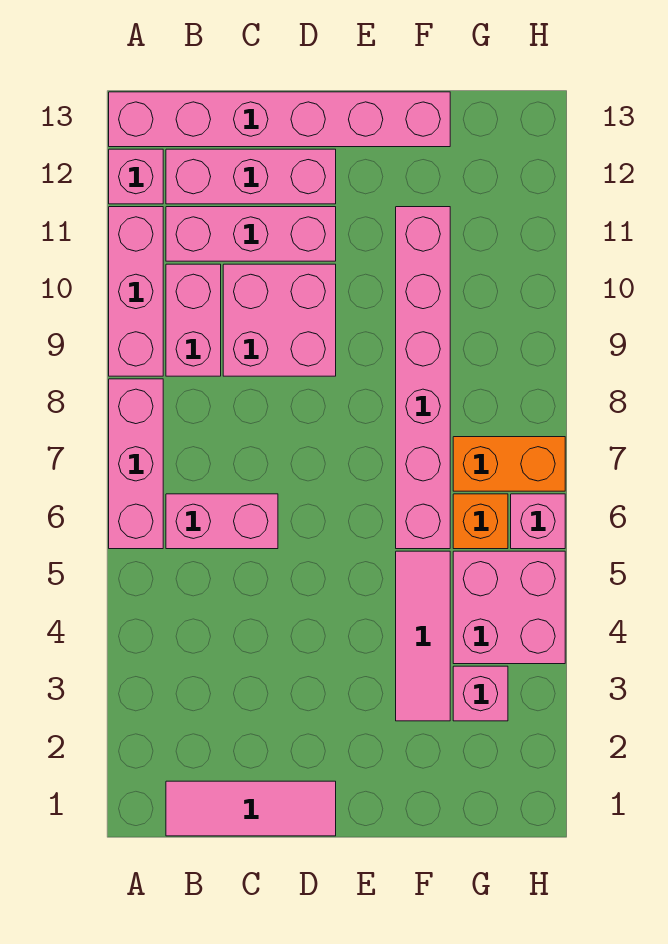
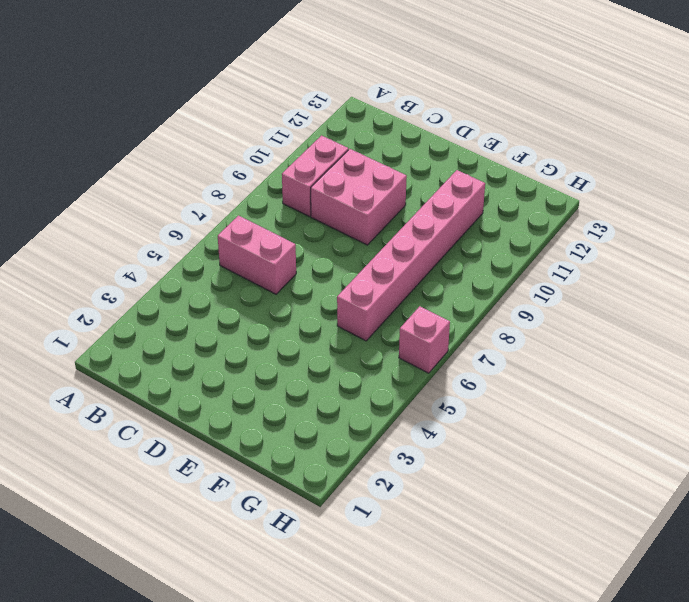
none -> pink 1x3 brick [109,379,163,549]
none -> pink 1x3 brick [109,207,163,376]
none -> pink 1x1 brick [109,149,163,204]

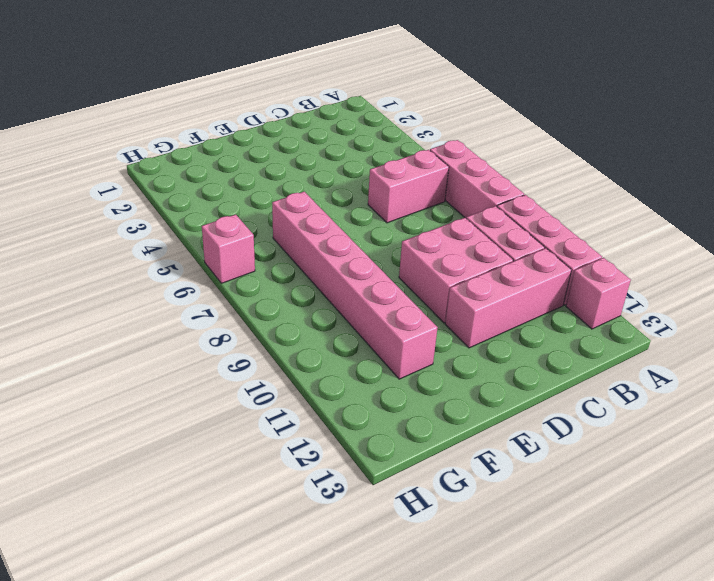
none -> pink 1x6 brick [109,92,450,147]
none -> pink 1x3 tile [166,781,336,836]
none -> pink 1x3 brick [166,149,336,204]

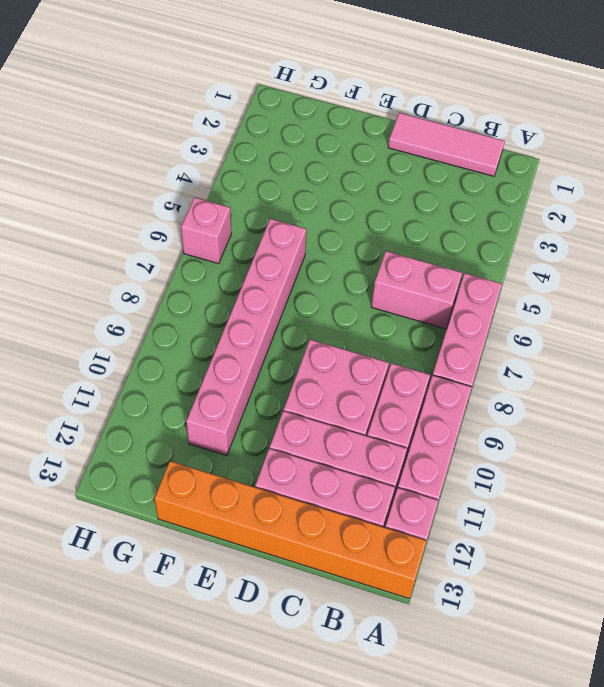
orange 1x6 brick [154,461,427,599] -> pink 1x6 brick [109,92,450,147]
none -> pink 1x3 tile [396,551,450,721]
none -> pink 1x1 brick [453,666,508,721]
none -> pink 2x2 brick [453,551,565,664]

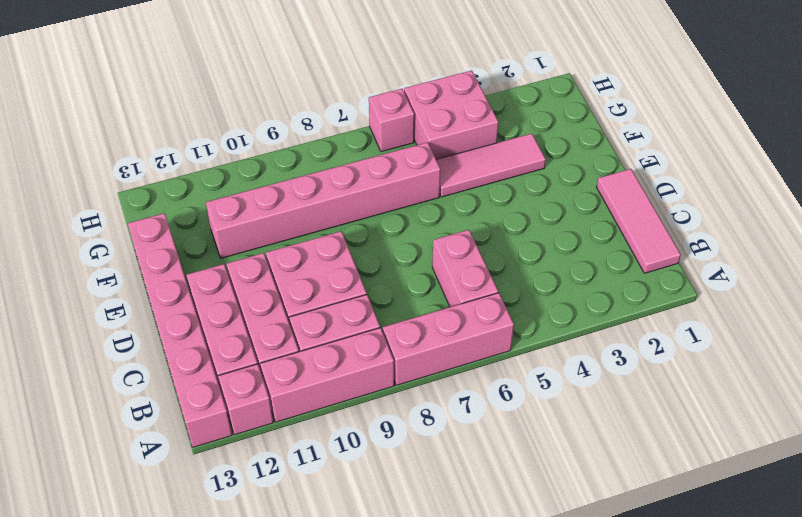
none -> pink 1x1 brick [453,666,508,721]
none -> orange 1x1 brick [453,494,508,549]
none -> orange 1x2 brick [453,437,565,491]

